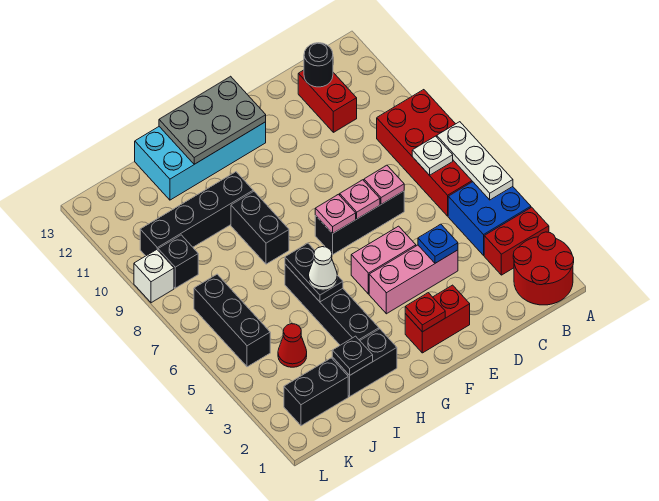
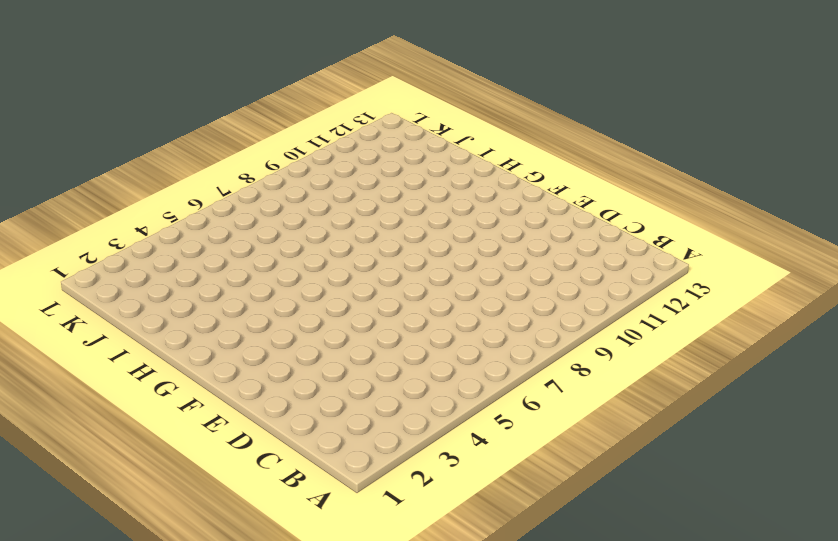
none -> red 2x2 round brick [513,232,574,305]
none -> red 1x2 brick [484,207,549,275]
none -> blue 2x2 brick [448,182,531,255]
none -> red 2x4 brick [377,90,473,216]

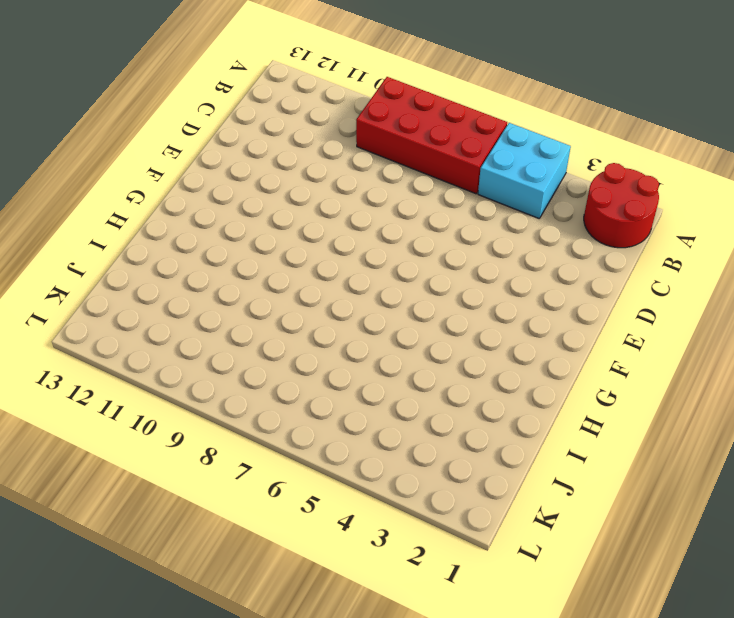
cyan 2x2 brick [478,123,571,218] -> blue 2x2 brick [448,182,531,255]
none -> red 1x2 brick [484,207,549,275]
none -> red 1x2 brick [298,70,357,132]
none -> pink 1x3 brick [369,245,458,314]
none -> black 1x3 brick [315,191,404,255]

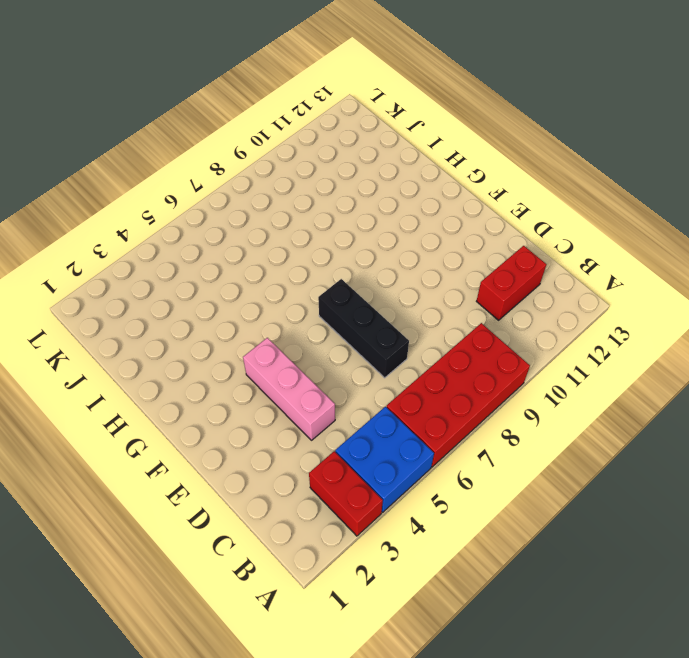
none -> red 2x2 round brick [513,232,574,305]
none -> red 1x2 brick [405,285,470,353]
none -> pink 1x2 brick [351,226,416,294]
none -> cyan 2x4 brick [135,122,266,200]

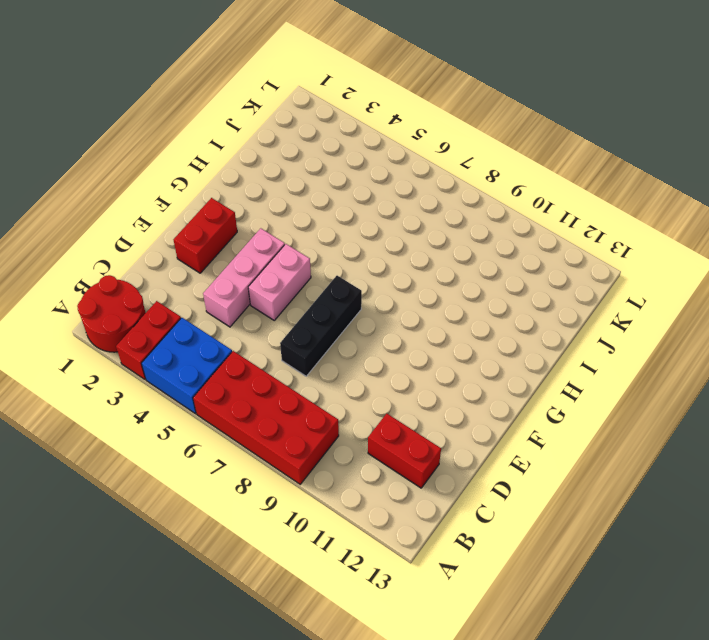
none -> cyan 2x4 brick [135,122,266,200]
none -> black 1x2 brick [332,329,397,396]
none -> black 1x4 brick [285,264,379,345]
none -> black 1x2 brick [231,191,289,264]

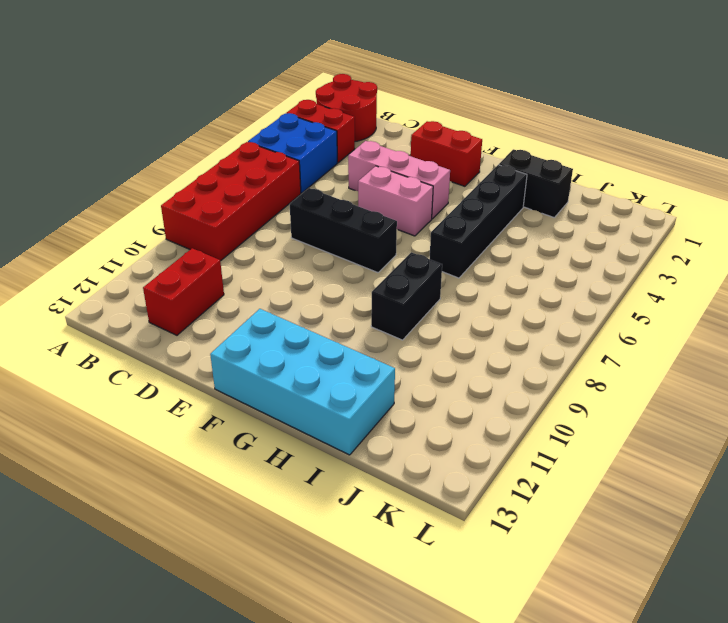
none -> black 1x4 brick [140,172,253,256]
none -> black 1x2 brick [284,358,348,426]
none -> red 1x1 cone [278,324,307,367]
none -> black 1x3 brick [194,274,270,367]

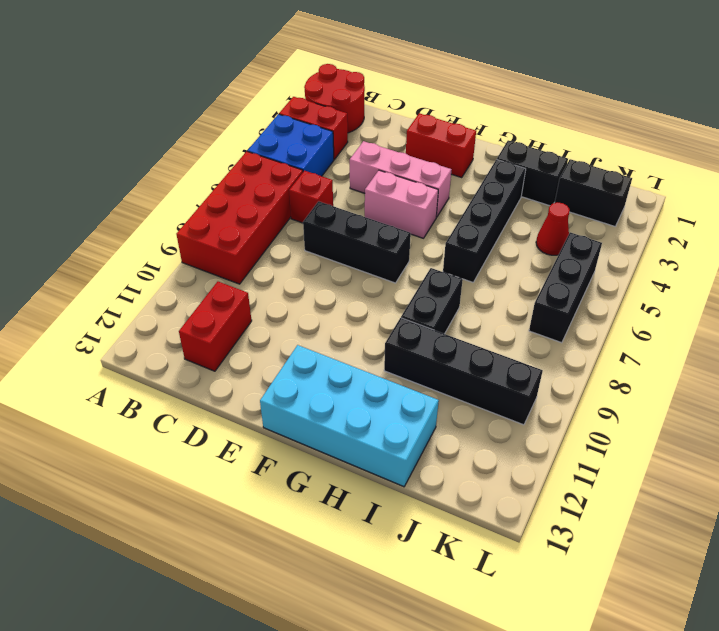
red 1x1 brick [289,171,333,223] -> none
none -> black 1x1 brick [158,235,198,288]
none -> white 1x1 brick [134,250,174,303]
none -> white 1x3 plate [437,122,513,200]
none -> white 1x1 plate [412,136,453,175]

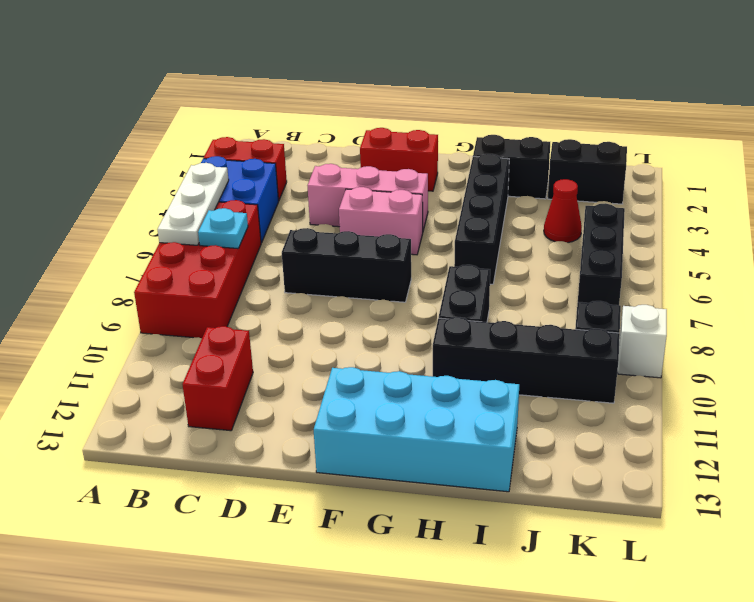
cyan 1x1 plate [198,208,248,248] -> white 1x1 plate [412,136,453,175]
none -> red 2x2 round brick [513,232,574,305]
none -> black 1x1 round brick [304,43,333,87]
none -> blue 1x1 plate [418,224,458,263]
none -> pink 1x1 plate [364,165,404,204]

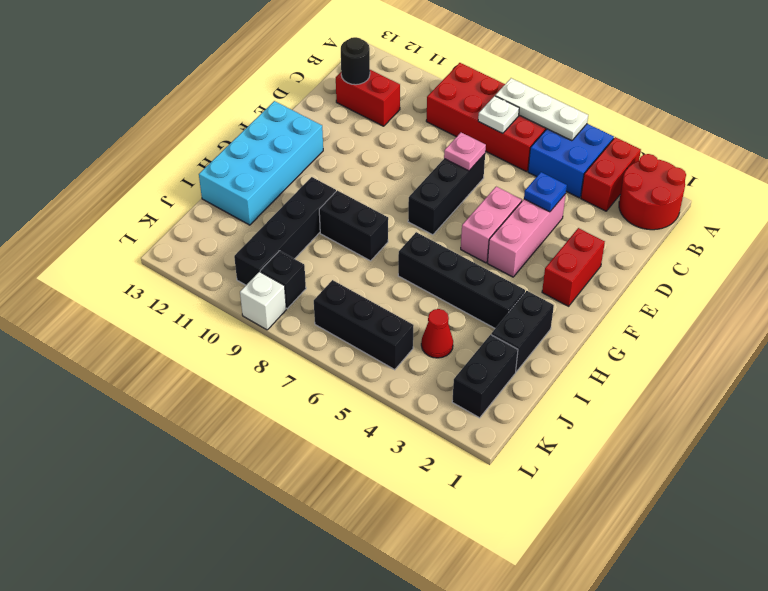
none -> pink 1x1 plate [340,180,380,219]
none -> red 1x1 plate [405,293,445,332]
none -> pink 1x1 plate [315,194,356,234]
none -> grey 2x3 plate [159,76,266,164]

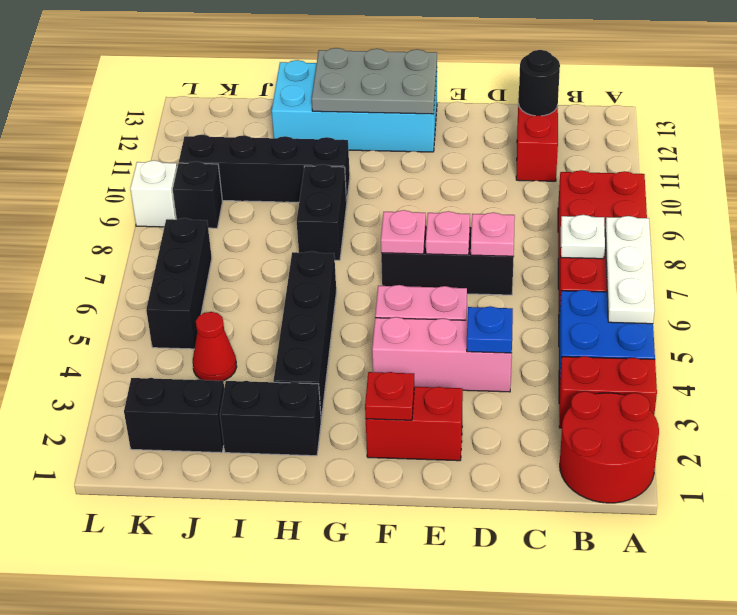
none -> black 1x2 plate [285,243,343,302]
none -> black 1x1 plate [332,336,373,375]
none -> white 1x1 cone [309,247,337,290]

